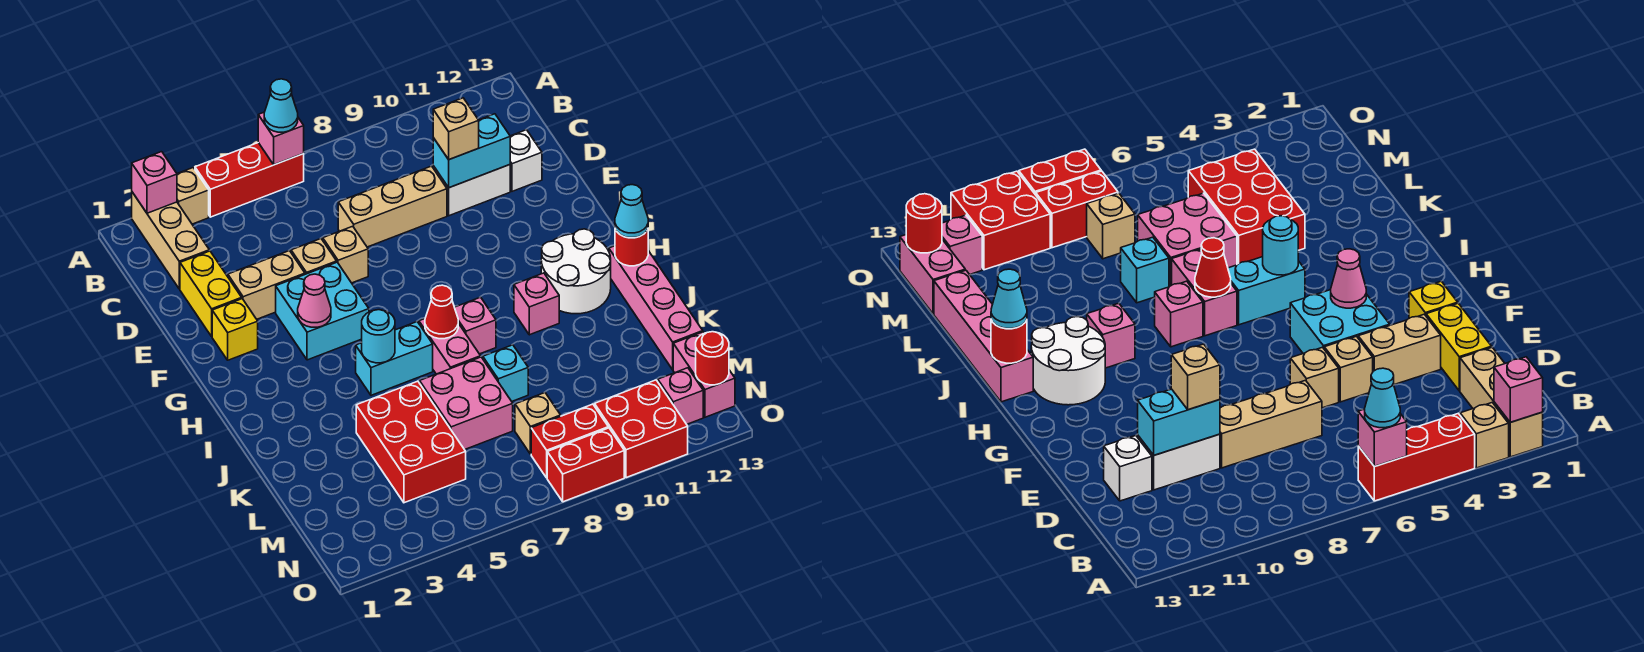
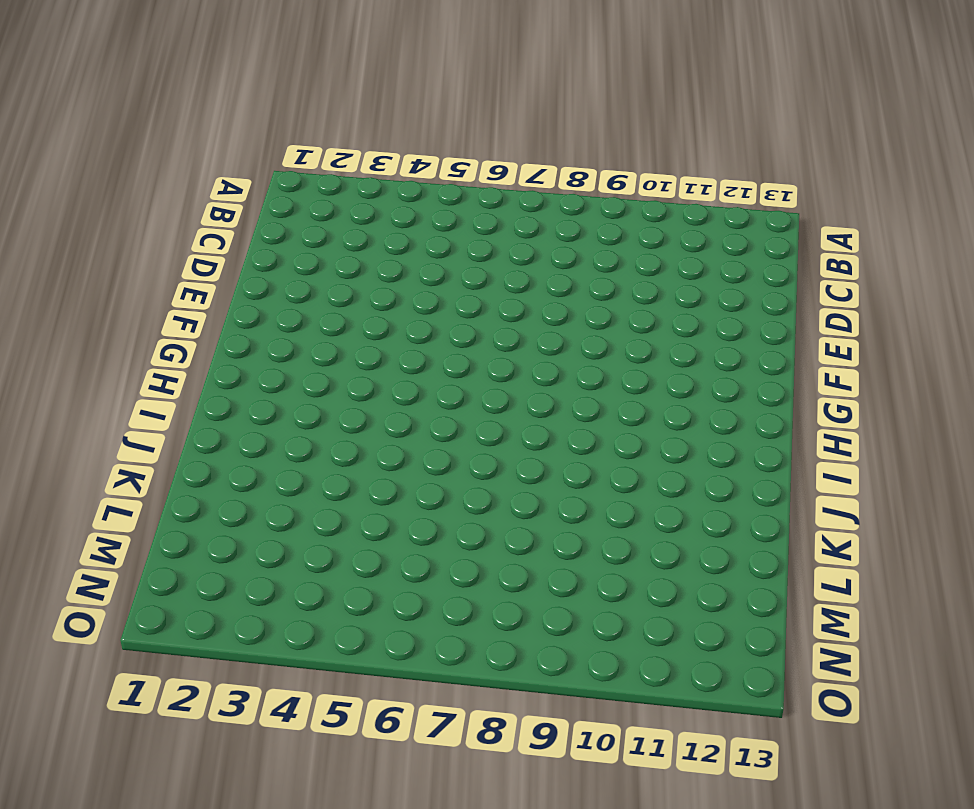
none -> tan 1x3 brick [132,192,209,289]
none -> tan 1x1 brick [177,168,209,224]
none -> red 1x3 brick [195,143,304,217]
none -> yellow 1x2 brick [180,251,242,336]

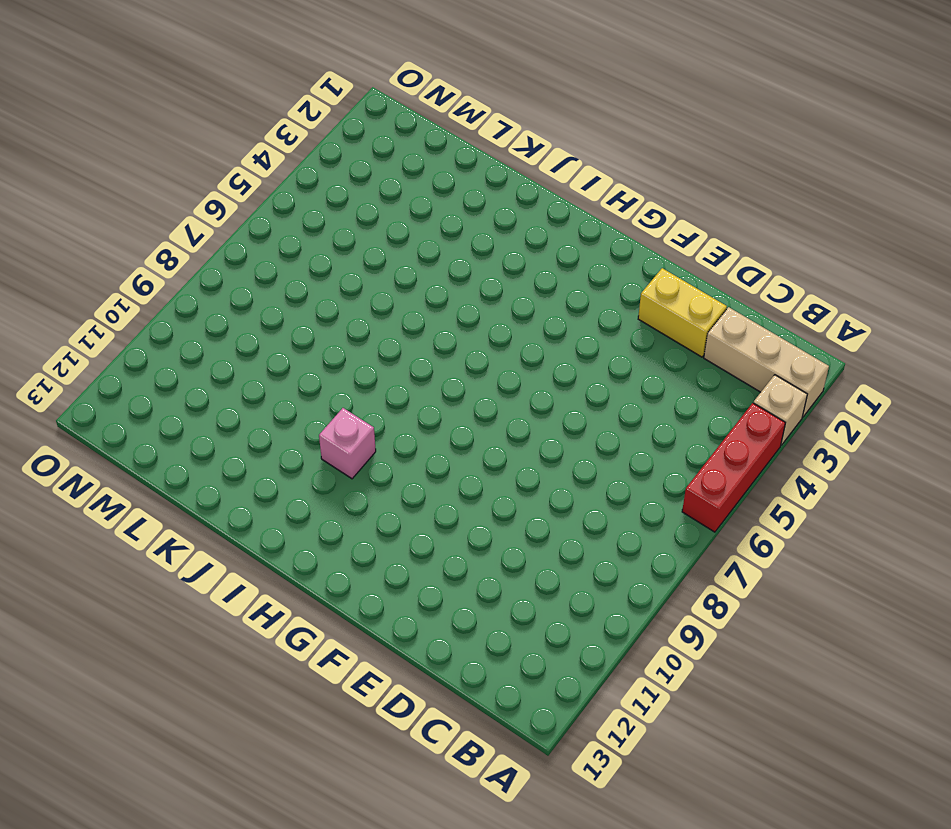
none -> tan 1x3 brick [338,166,447,247]
none -> white 1x2 brick [433,165,510,216]
none -> white 1x1 brick [510,130,542,191]
none -> tan 1x2 brick [228,251,305,319]

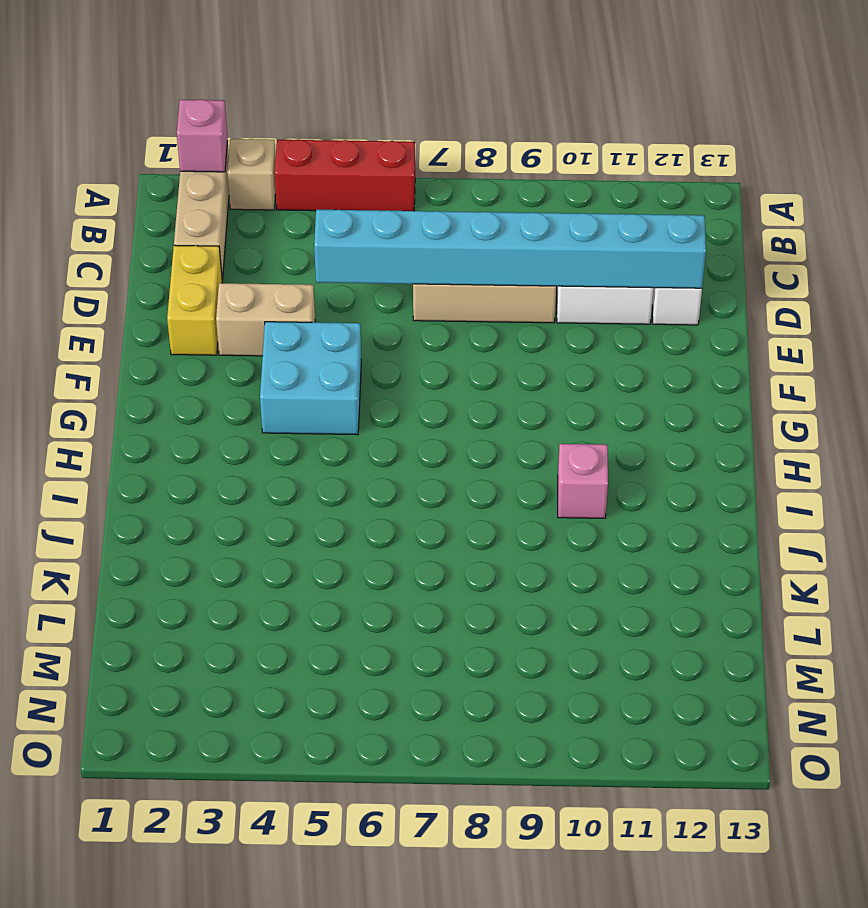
cyan 1x8 brick [314,210,706,288] -> cyan 1x2 brick [433,114,510,188]
none -> tan 1x1 brick [291,239,337,274]
none -> tan 1x1 brick [323,226,368,283]
none -> yellow 1x1 brick [212,299,258,360]
none -> white 2x2 round brick [541,229,611,314]

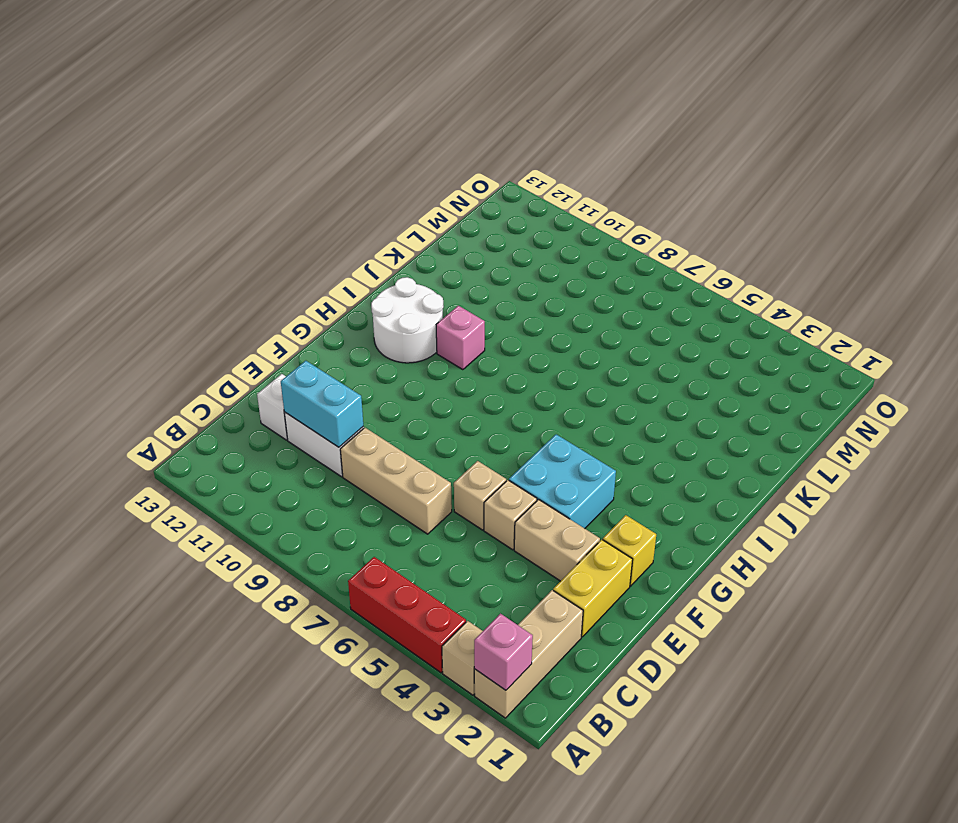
none -> cyan 1x2 brick [356,322,433,395]
none -> pink 1x2 brick [419,319,481,374]
none -> pink 1x1 brick [454,297,496,354]
none -> pink 1x4 brick [609,246,703,370]

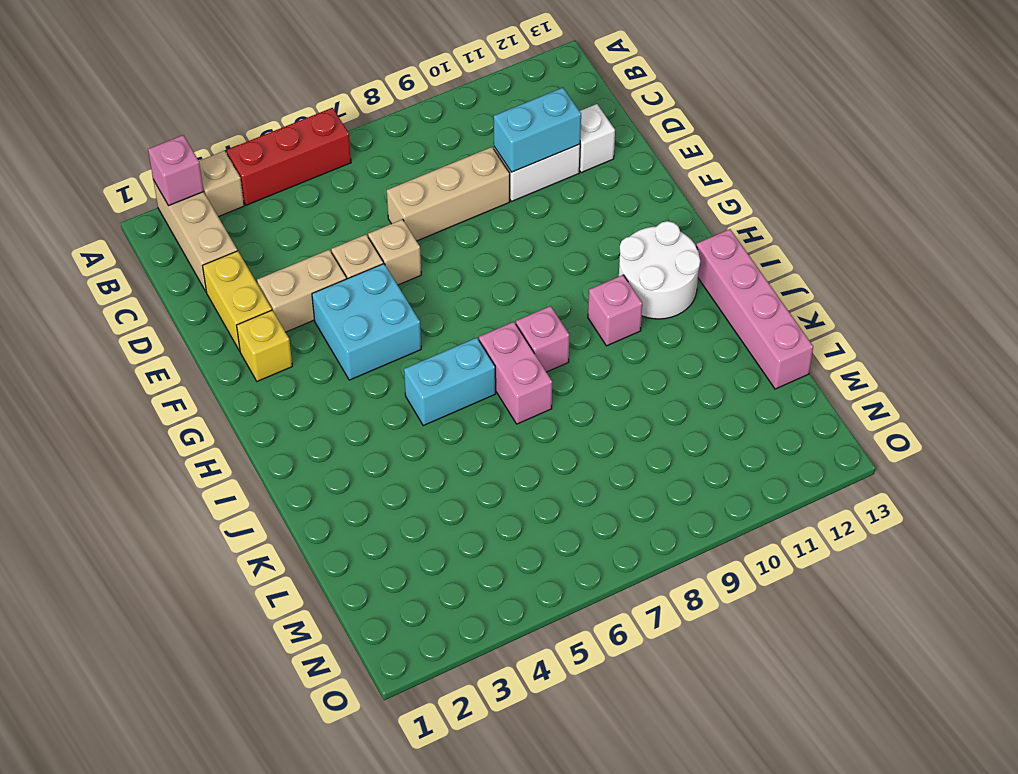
none -> red 2x3 brick [356,381,466,503]
none -> pink 2x2 brick [420,357,513,450]
none -> cyan 1x1 brick [483,345,528,401]
none -> tan 1x1 brick [515,393,561,454]

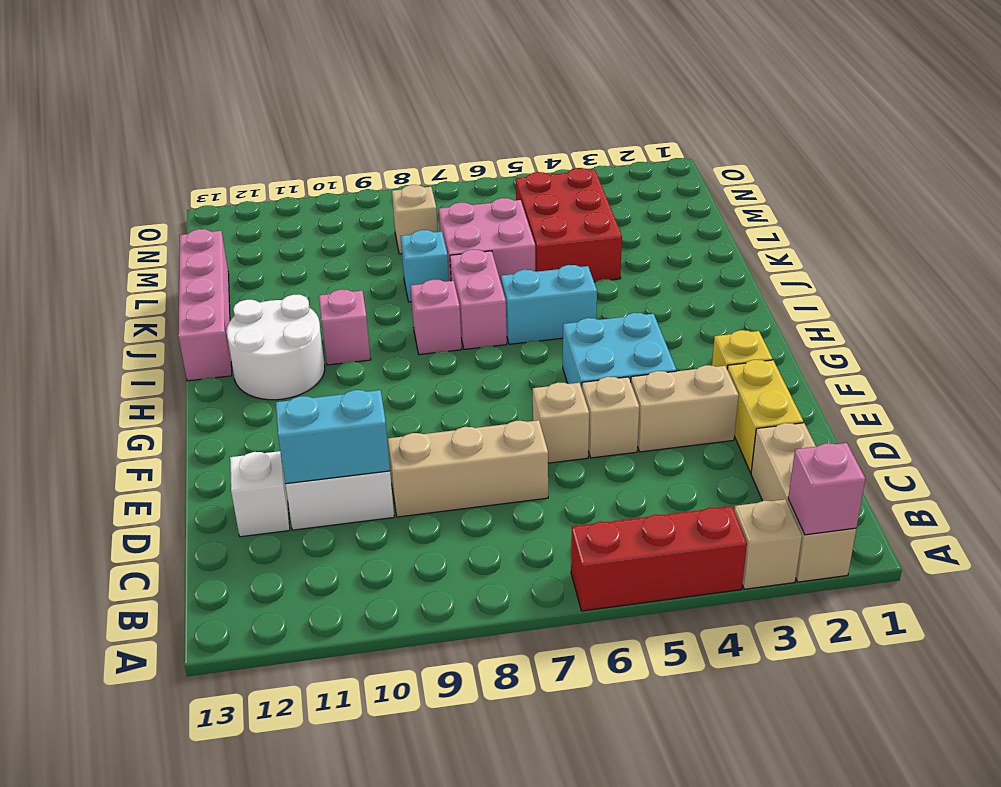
none -> pink 1x2 brick [673,332,735,417]
none -> red 1x2 brick [531,404,608,478]
none -> red 2x2 brick [595,380,688,478]
none -> pink 1x1 brick [658,368,703,424]

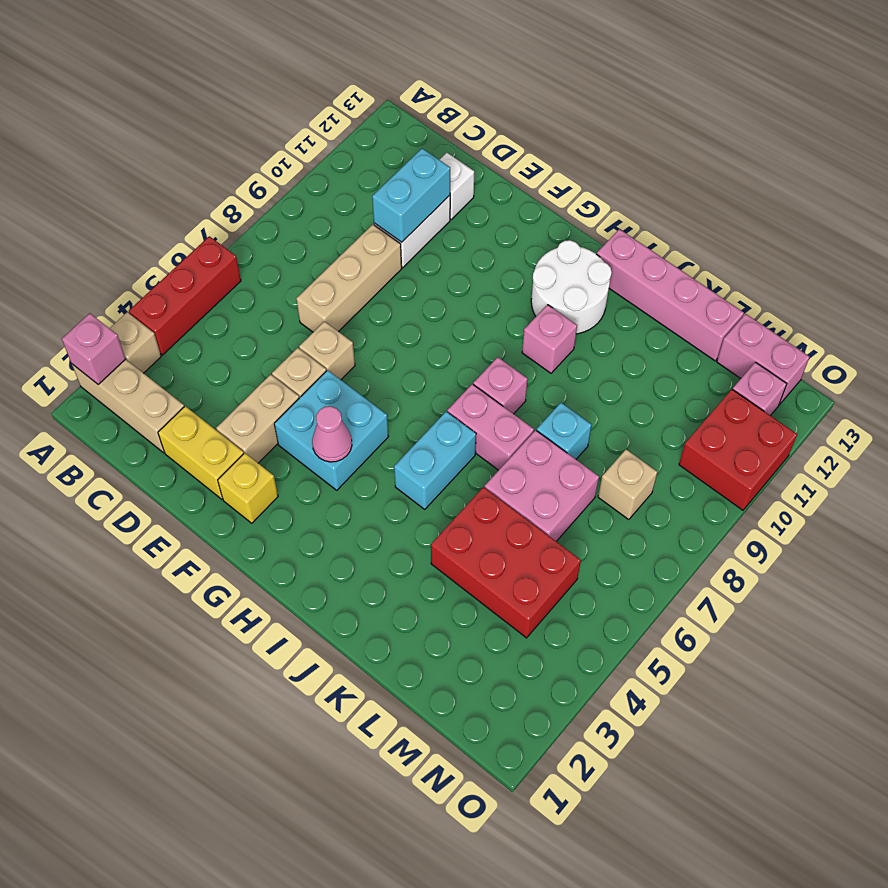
none -> red 1x2 brick [531,404,608,478]
none -> red 1x2 brick [547,428,624,502]
none -> pink 1x1 brick [258,112,304,165]
none -> cyan 1x1 round brick [362,310,395,363]

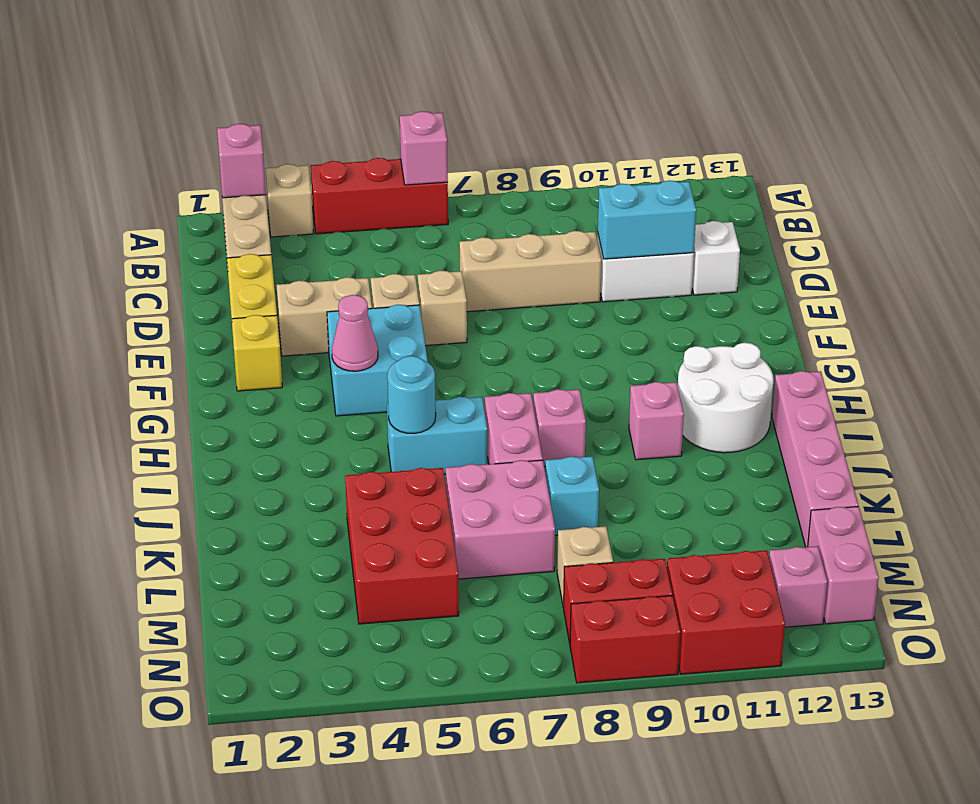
none -> red 1x1 cone [425,285,458,339]
none -> red 1x1 round brick [615,229,648,266]
none -> red 1x1 round brick [696,332,729,385]
none -> cyan 1x1 cone [264,79,298,132]

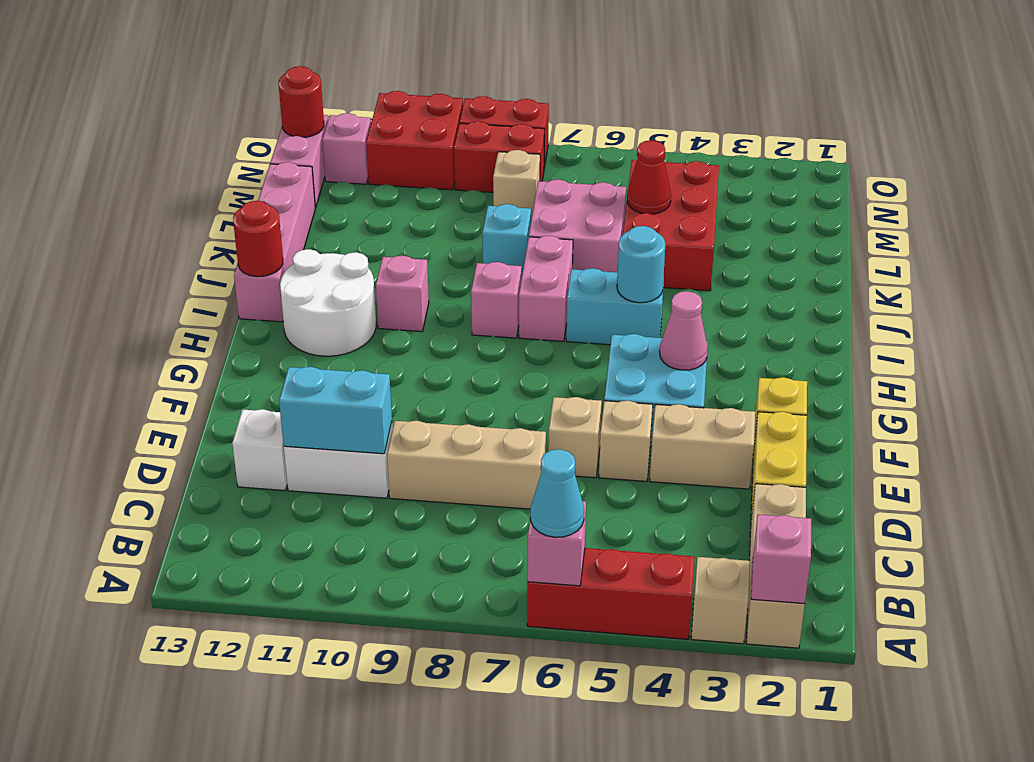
red 1x1 cone [627,140,671,214] -> red 1x1 cone moved to [425,285,458,339]
none -> tan 1x1 brick [433,98,479,160]
none -> cyan 1x1 cone [615,185,648,238]

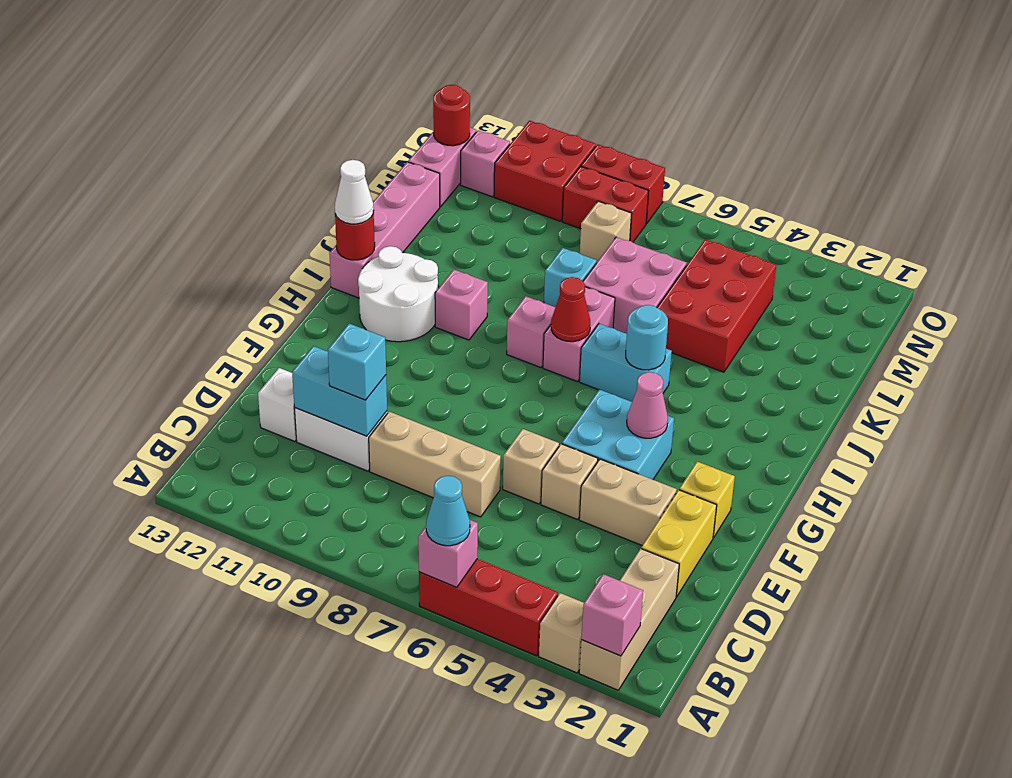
cyan 1x1 brick [328,324,386,400] -> tan 1x1 brick [433,98,479,160]
white 1x1 cone [335,160,374,224] -> cyan 1x1 cone [615,185,648,238]

